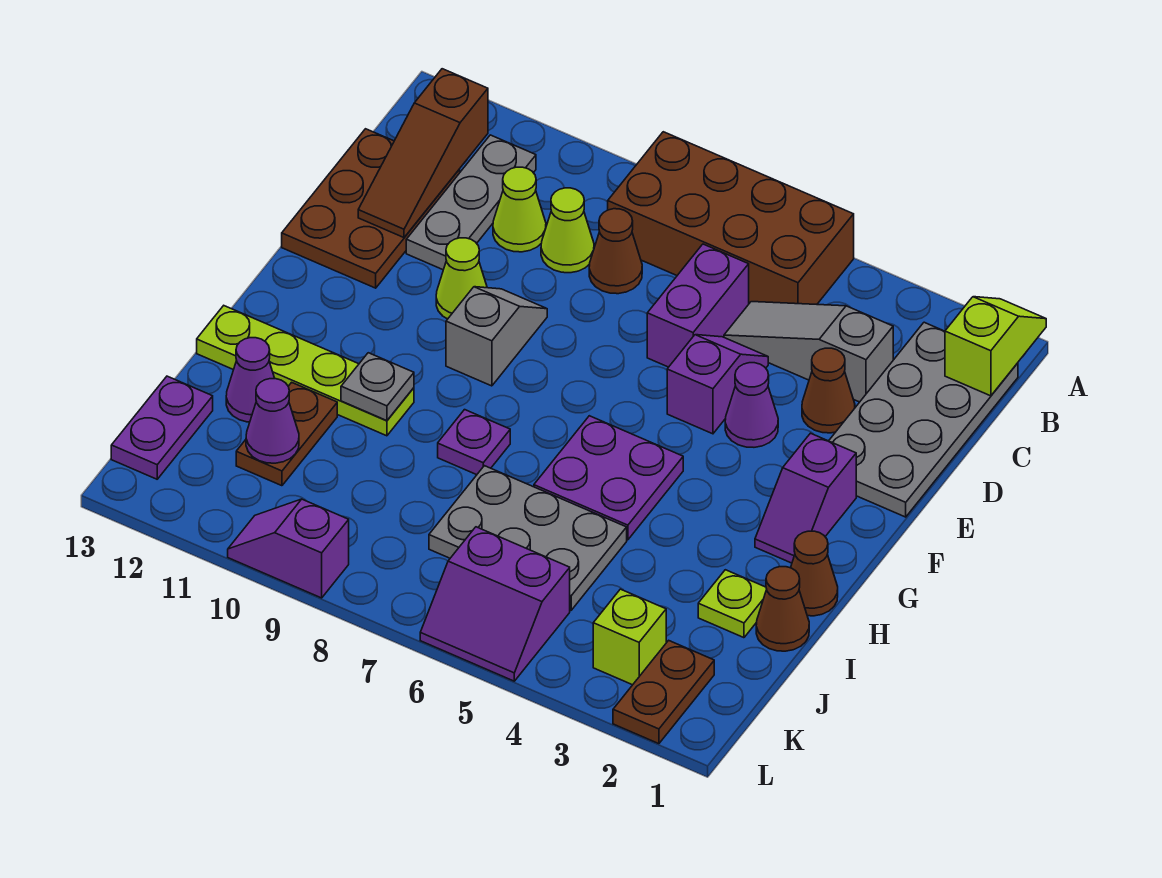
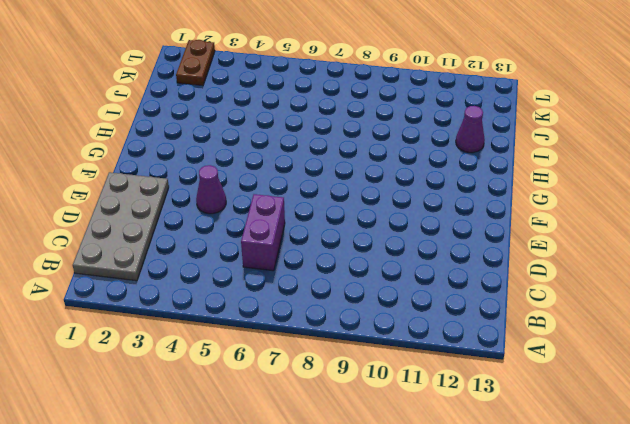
none -> brown 2x4 brick [608,132,854,304]
none -> grey 1x3 plate [406,135,536,270]
none -> grey 1x3 slope [724,302,893,402]
none -> brown 1x1 cone [589,209,642,294]

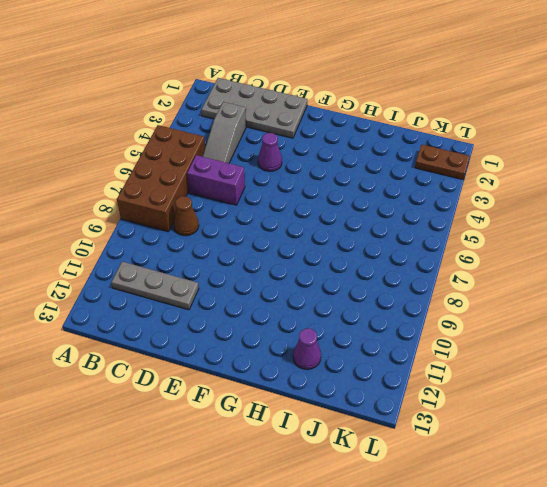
none -> lime 1x1 cone [541,188,594,273]
none -> lime 1x1 cone [493,167,546,252]
none -> brown 2x3 plate [282,129,460,288]
none -> brown 1x1 cone [802,348,855,433]

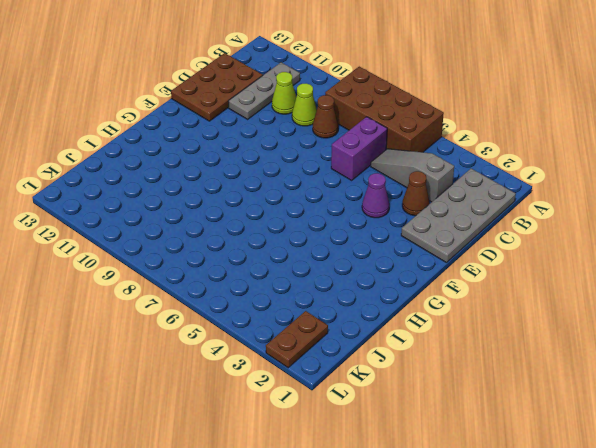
none -> purple 1x2 slope [667,335,768,434]
none -> grey 1x2 slope [446,287,547,386]
none -> lime 1x1 cone [436,238,487,319]
none -> purple 1x2 slope [755,433,856,563]

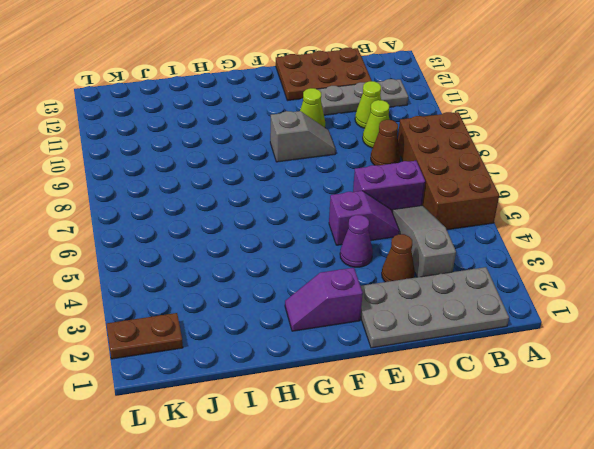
none -> purple 2x2 plate [534,416,683,540]
none -> brown 1x1 cone [791,531,838,616]
none -> purple 1x1 plate [438,410,510,475]
none -> lime 1x4 plate [197,306,414,436]

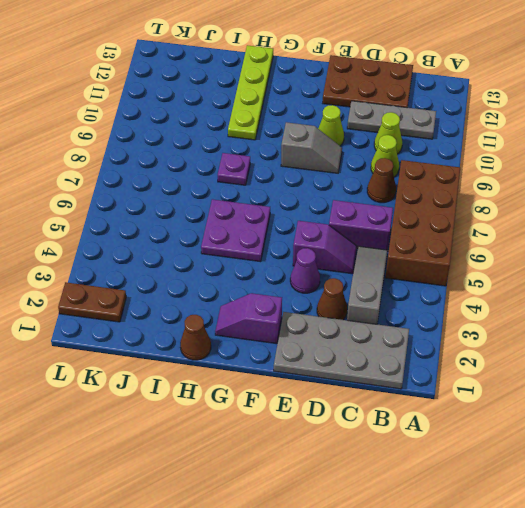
none -> brown 1x1 cone [756,567,809,651]
none -> lime 1x1 plate [698,570,767,638]
none -> grey 2x3 plate [429,466,627,610]
none -> brown 1x2 plate [236,382,337,486]

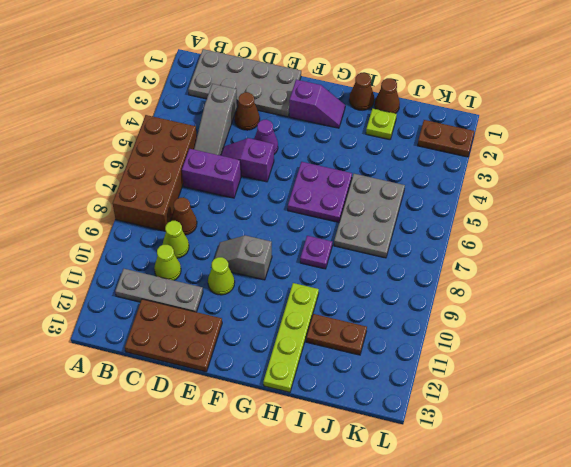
none -> purple 1x1 cone [226,338,275,422]
none -> purple 1x2 plate [111,376,213,479]
none -> lime 1x1 brick [593,589,666,685]
none -> purple 2x2 slope [420,527,570,681]

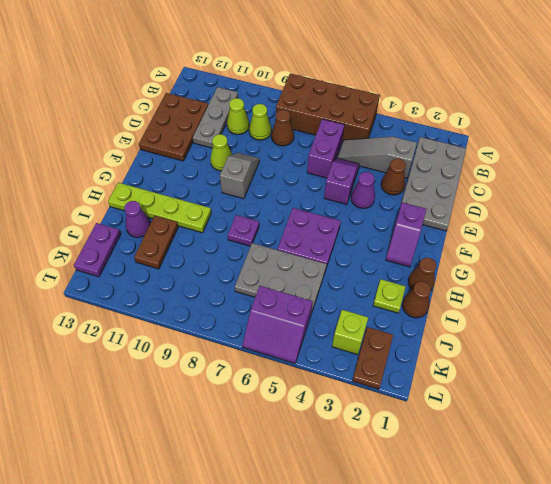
none -> purple 1x2 slope [228,499,349,598]
none -> lime 1x2 slope [945,297,1046,396]
none -> brown 1x3 slope [358,69,488,238]
none -> grey 1x1 plate [341,353,414,421]

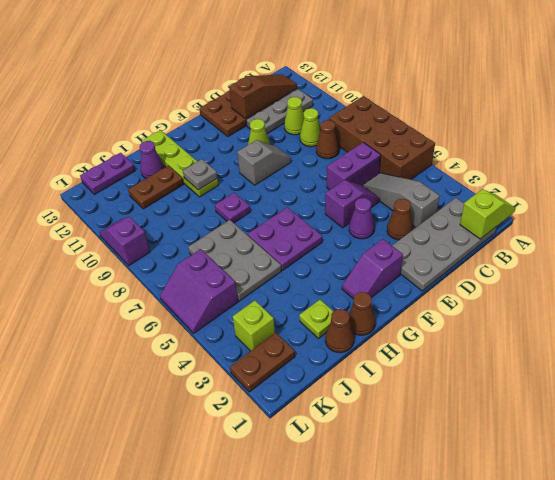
brown 1x3 slope [229,74,297,119] -> brown 1x3 slope turned to [358,69,488,238]
none -> purple 1x1 cone [246,379,299,463]

